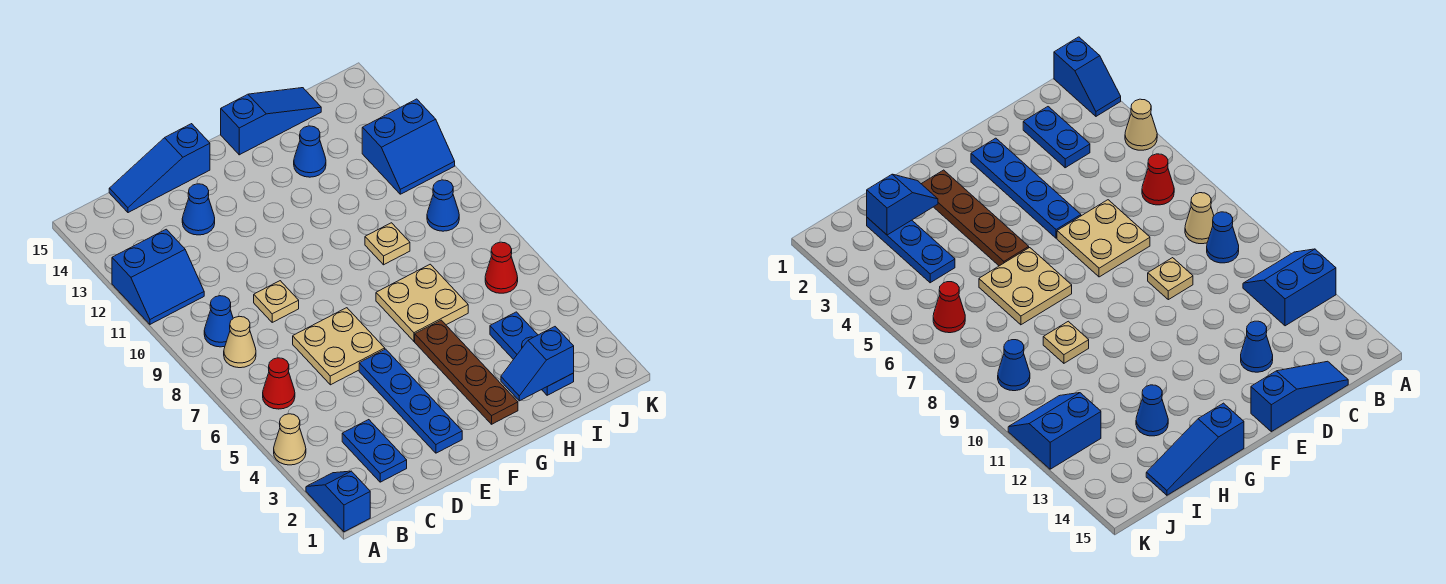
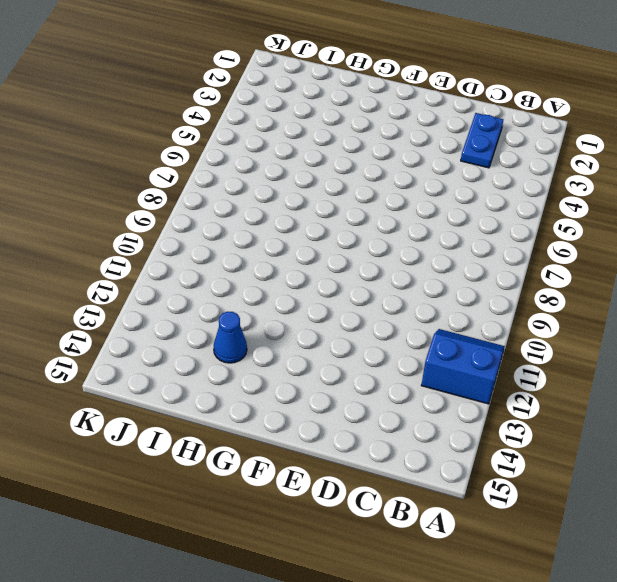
none -> blue 1x2 slope [306,471,370,532]
none -> tan 1x1 cone [274,414,306,465]
none -> red 1x1 cone [263,358,295,409]

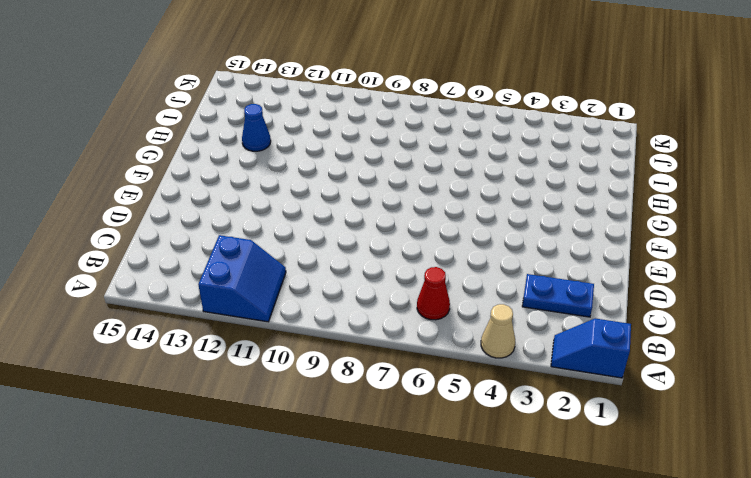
none -> tan 1x1 cone [224,316,256,368]
none -> blue 1x1 cone [204,296,233,347]
none -> blue 1x3 slope [109,124,210,213]

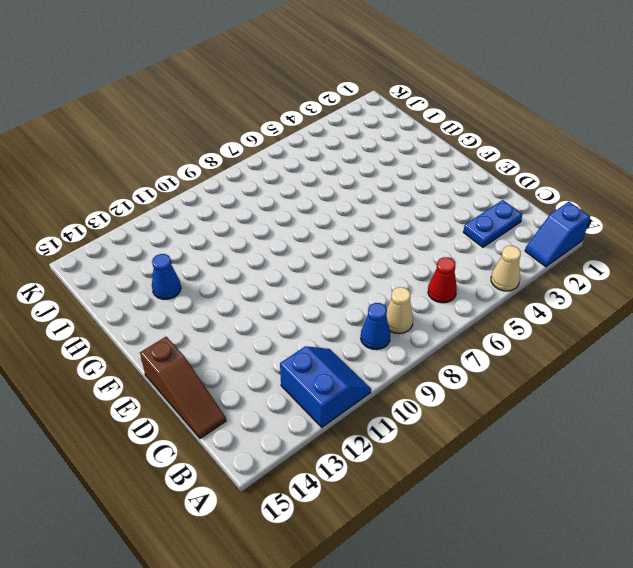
brown 1x3 slope [140,337,226,438] -> blue 1x3 slope [109,124,210,213]
none -> tan 2x2 plate [293,308,385,385]
none -> tan 1x1 plate [254,281,299,322]
none -> blue 1x1 cone [182,184,215,235]

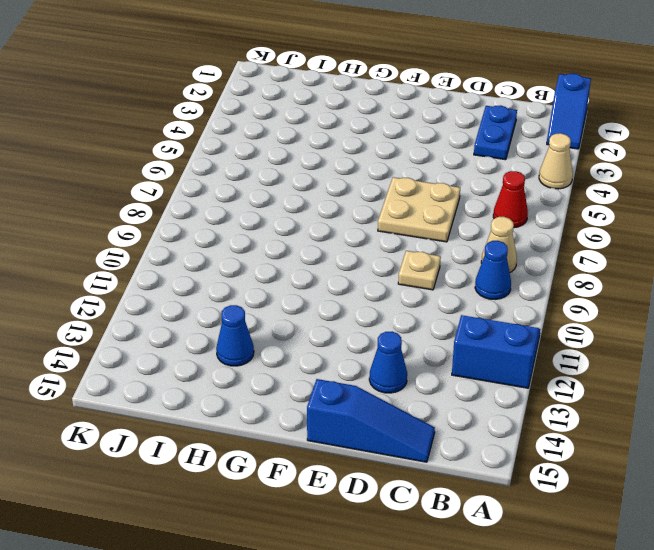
none -> blue 1x4 plate [359,349,462,453]
none -> brown 1x4 plate [415,320,518,424]
none -> tan 2x2 plate [376,264,468,341]

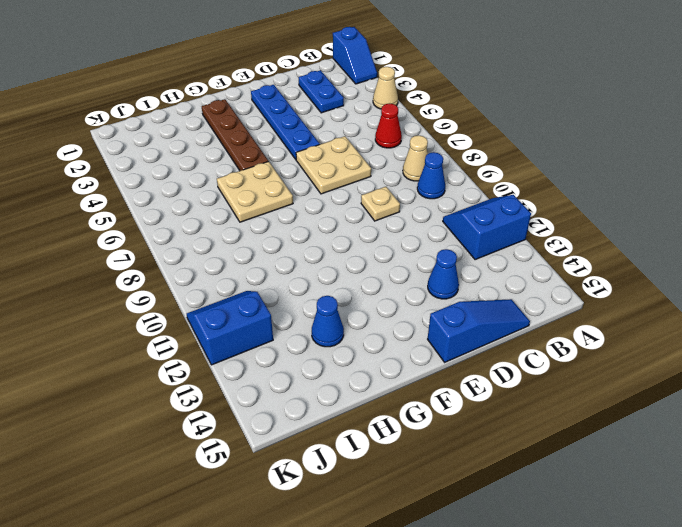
none -> blue 1x3 slope [221,88,321,155]
none -> tan 1x1 plate [365,223,410,265]
none -> blue 1x3 plate [490,312,574,395]

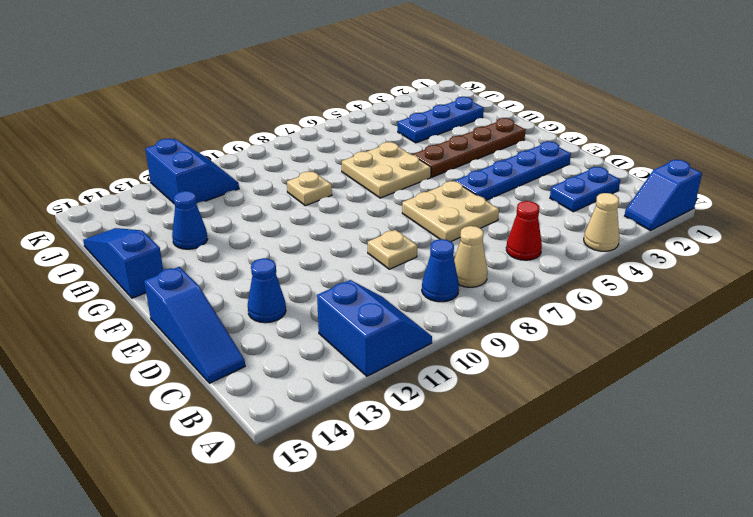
none -> red 1x1 cone [485,242,518,293]
none -> blue 1x1 cone [427,180,459,231]
none -> blue 1x2 slope [501,327,574,401]

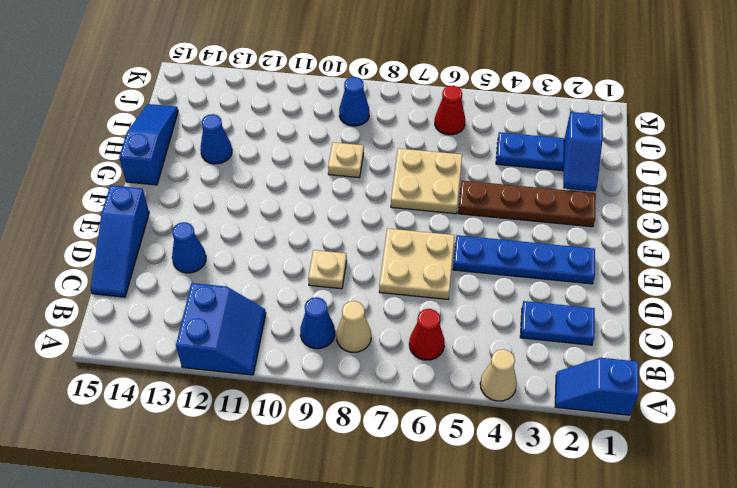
none -> blue 2x2 slope [362,99,455,194]

